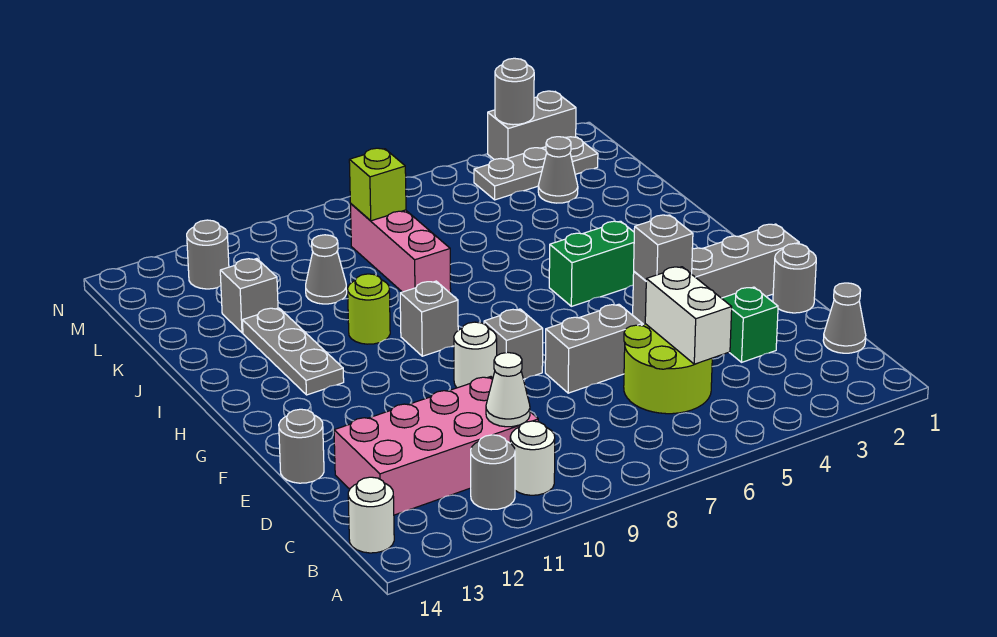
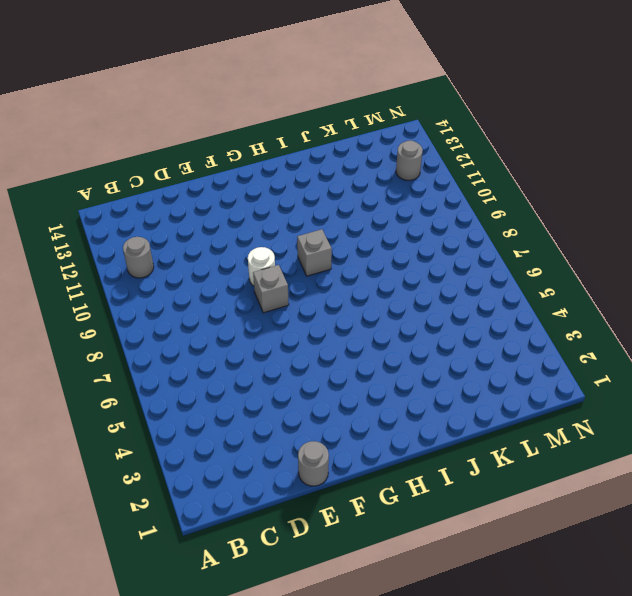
none -> white 1x1 round brick [510,421,555,495]
none -> white 1x1 round brick [348,477,394,553]
none -> grey 1x1 cone [823,283,866,353]

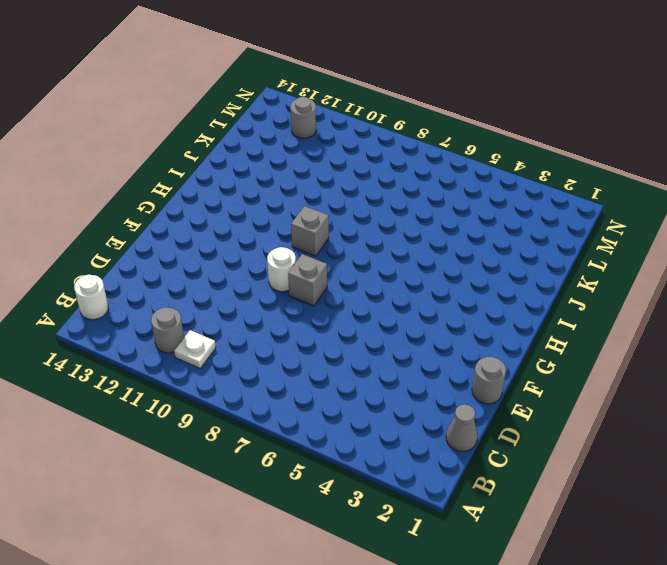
white 1x1 plate [174,330,216,368] -> white 1x1 round brick [510,421,555,495]
none -> lime 2x2 round brick [624,324,712,414]
none -> pink 2x4 brick [334,377,538,515]
none -> green 1x1 brick [722,287,778,362]

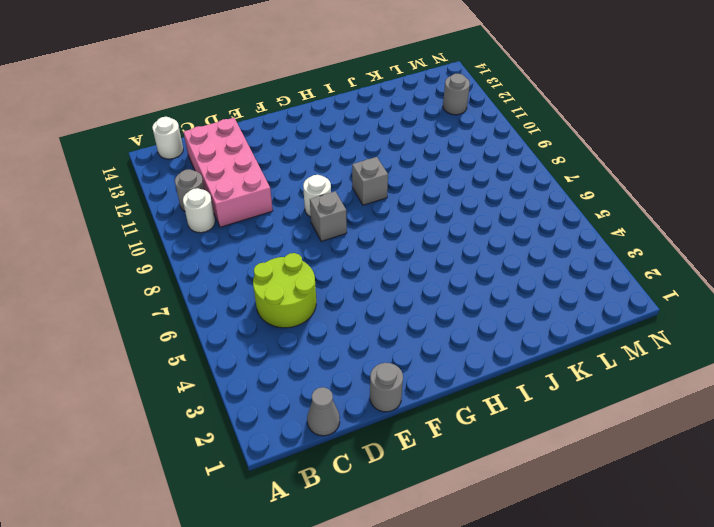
none -> green 1x1 brick [722,287,778,362]
none -> grey 1x2 brick [545,304,642,393]
none -> grey 1x1 round brick [279,409,324,483]

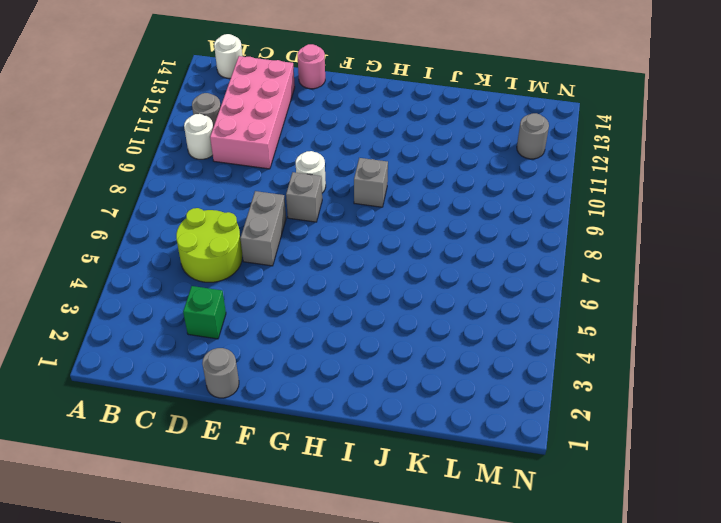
pink 1x1 round brick [298,44,325,89] -> grey 1x1 round brick [279,409,324,483]
none -> grey 1x1 cone [823,283,866,353]
none -> grey 1x4 brick [633,224,799,324]
none -> green 1x2 brick [549,221,634,306]

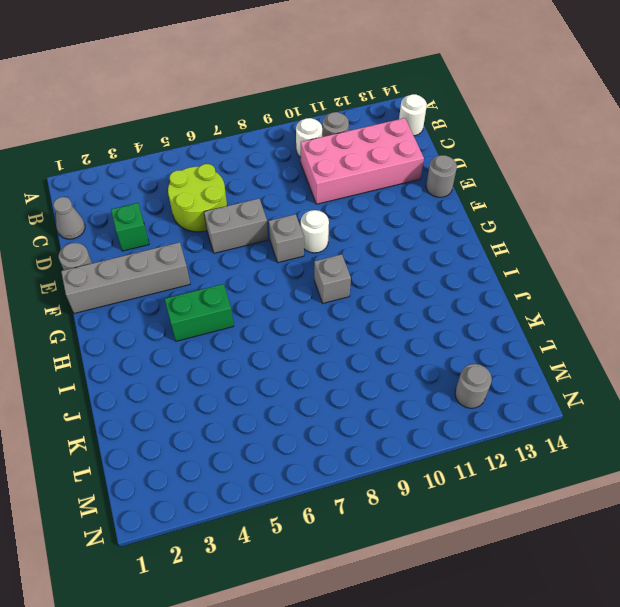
none -> grey 1x3 plate [242,308,344,395]
none -> lime 1x1 round brick [348,274,390,344]
none -> pink 1x3 brick [350,204,451,292]

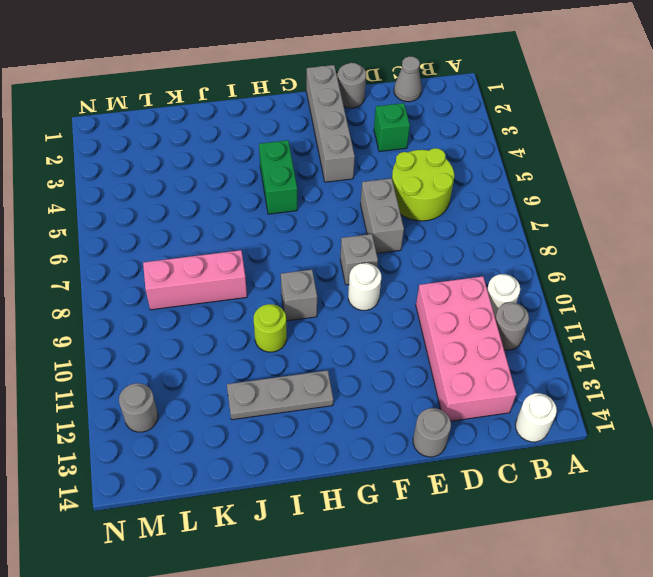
none -> grey 1x1 cone [306,235,347,304]
none -> grey 1x1 brick [220,259,278,333]
none -> grey 1x1 cone [538,137,578,203]

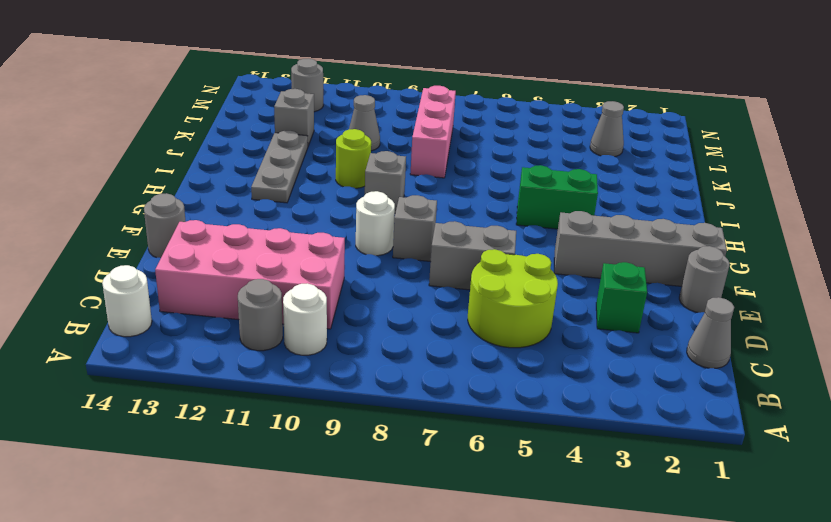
none -> grey 1x3 plate [474,137,598,200]
none -> grey 1x2 brick [488,91,576,159]
none -> white 1x2 brick [645,267,732,364]

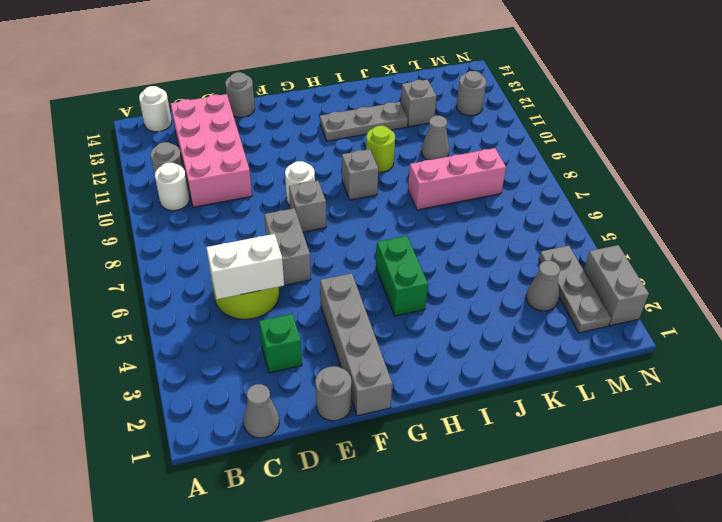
none -> white 1x1 cone [486,352,530,427]
none -> grey 1x1 brick [634,215,693,281]
none -> lime 1x1 brick [349,148,406,221]

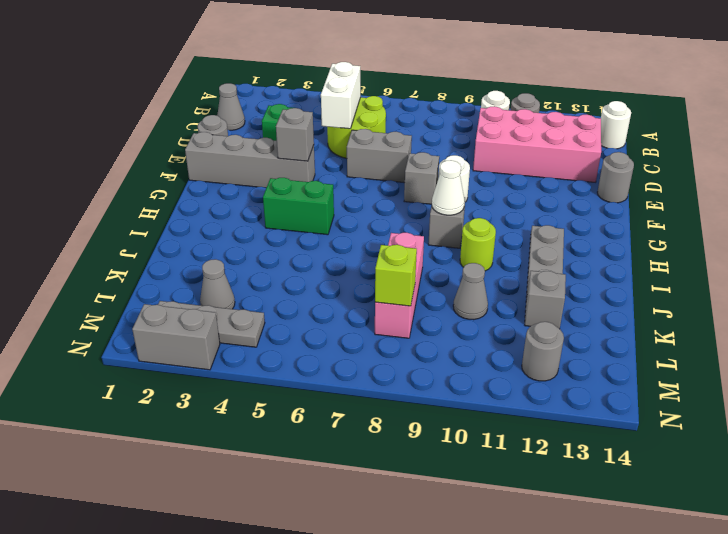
white 1x1 cone [432,160,465,215] -> white 1x1 cone moved to [486,352,530,427]
none -> grey 1x1 round brick [495,58,534,125]

